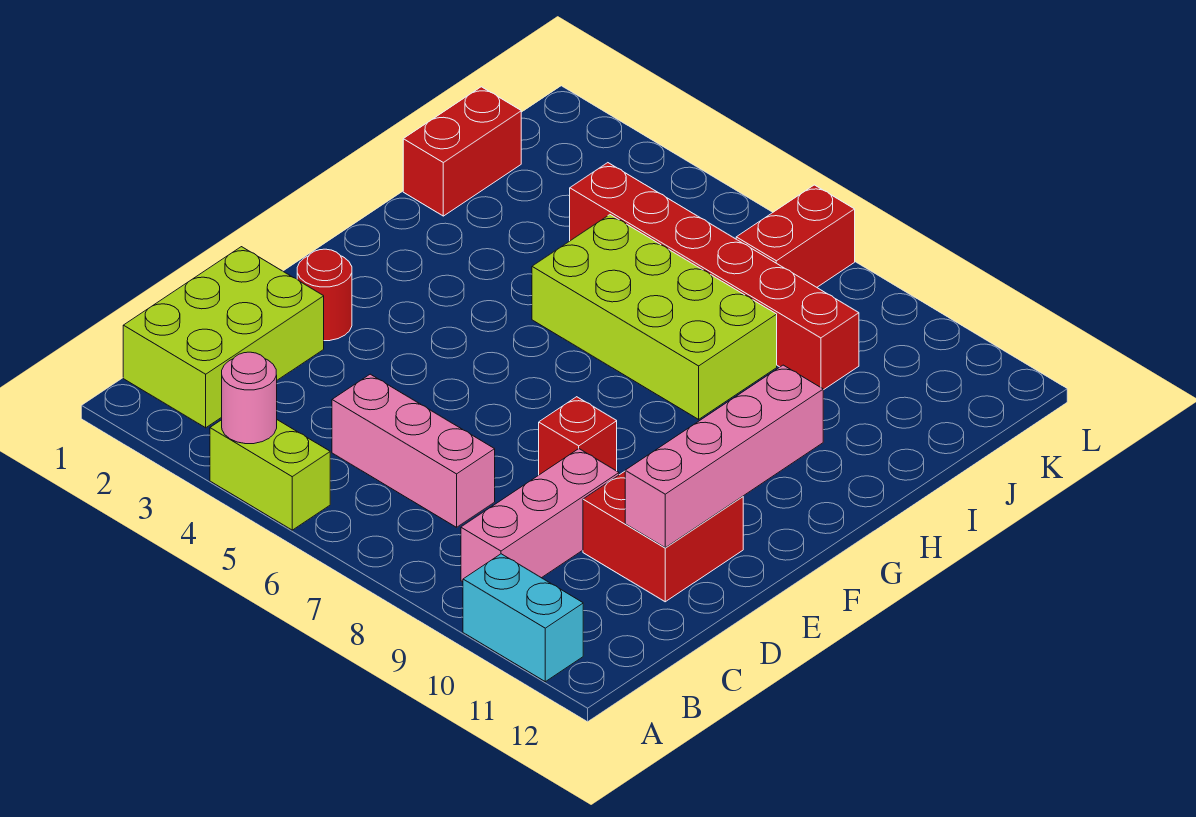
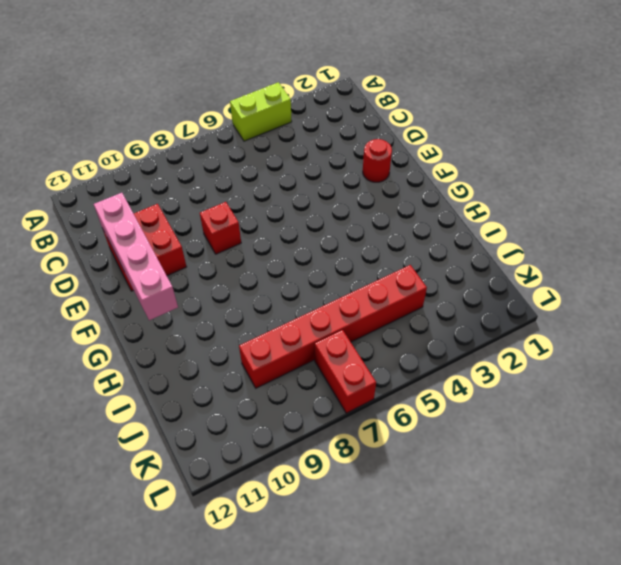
none -> cyan 1x2 brick [463,554,583,682]
none -> lime 2x3 brick [123,247,324,428]
none -> pink 1x3 brick [461,449,619,582]

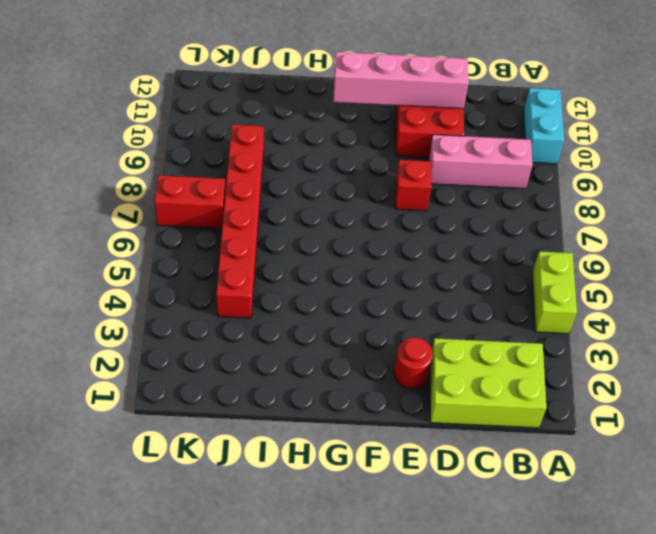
none -> pink 1x3 brick [332,374,495,527]
none -> lime 2x4 brick [532,215,777,419]
none -> red 1x2 brick [403,87,521,216]

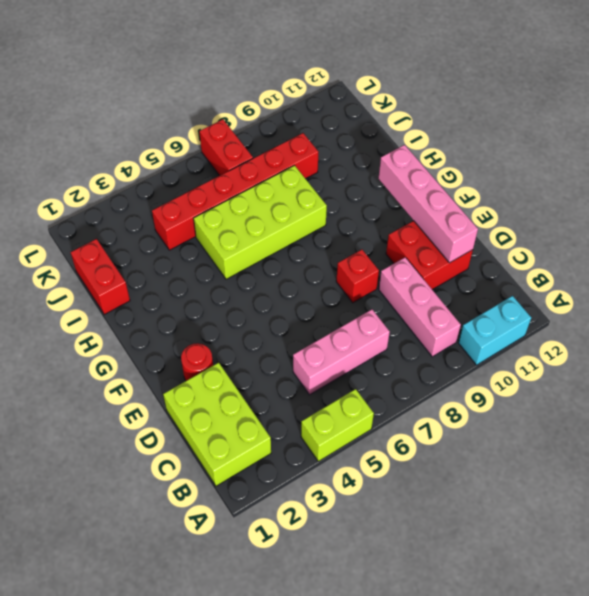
none -> pink 1x1 round brick [222,352,277,444]

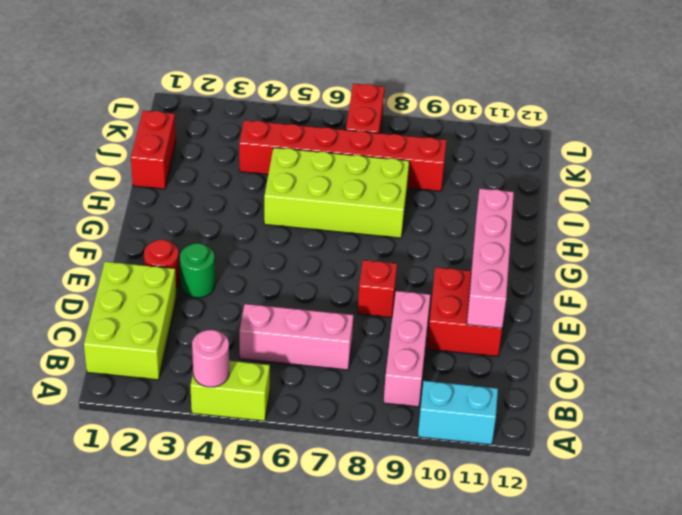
green 1x1 round brick [180,243,215,298] -> none

